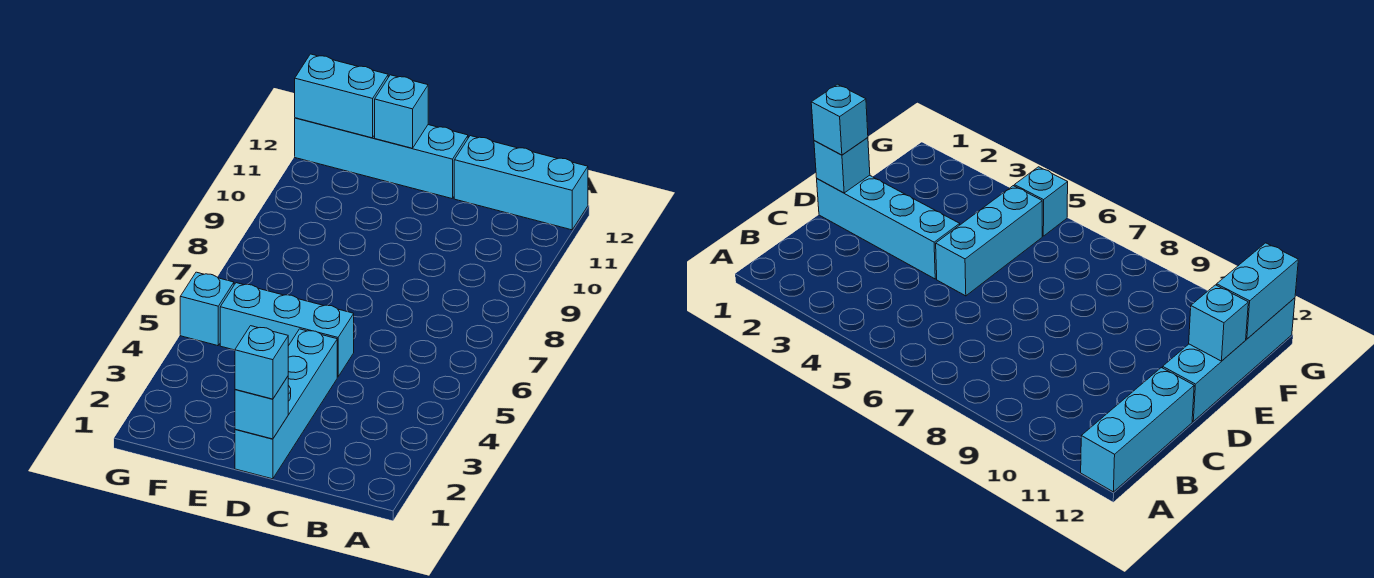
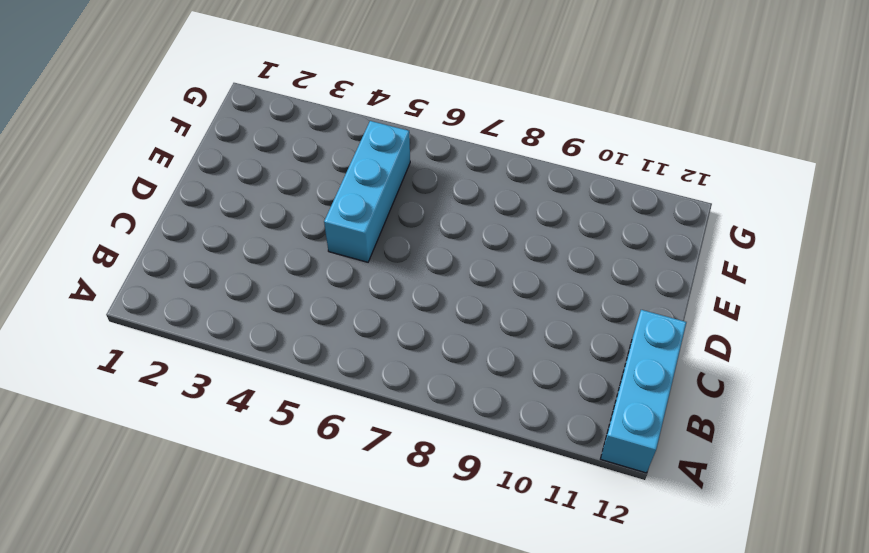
none -> cyan 1x4 brick [235,329,337,479]
none -> cyan 1x4 brick [295,118,468,199]

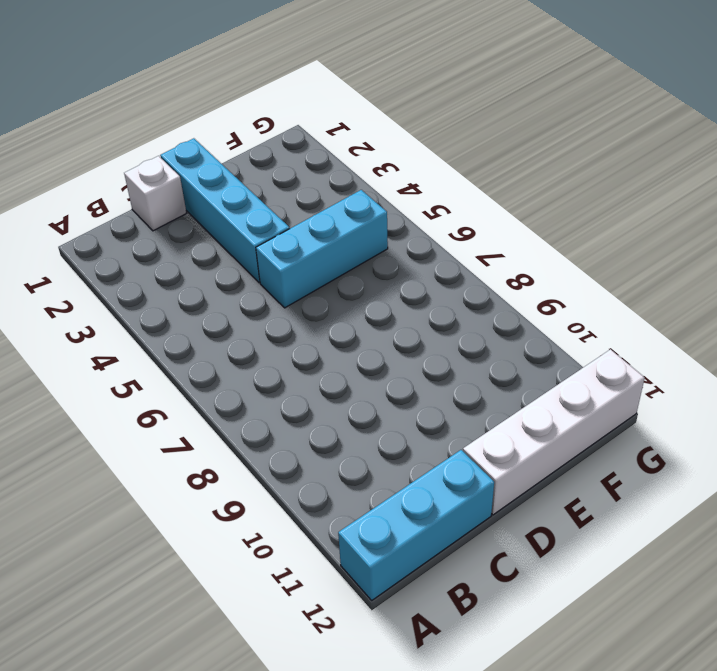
white 1x1 brick [124,156,186,231] -> none
white 1x4 brick [463,349,645,515] -> cyan 1x4 brick [295,118,468,199]
none -> cyan 1x1 brick [180,272,234,346]
none -> cyan 1x1 brick [235,377,288,439]

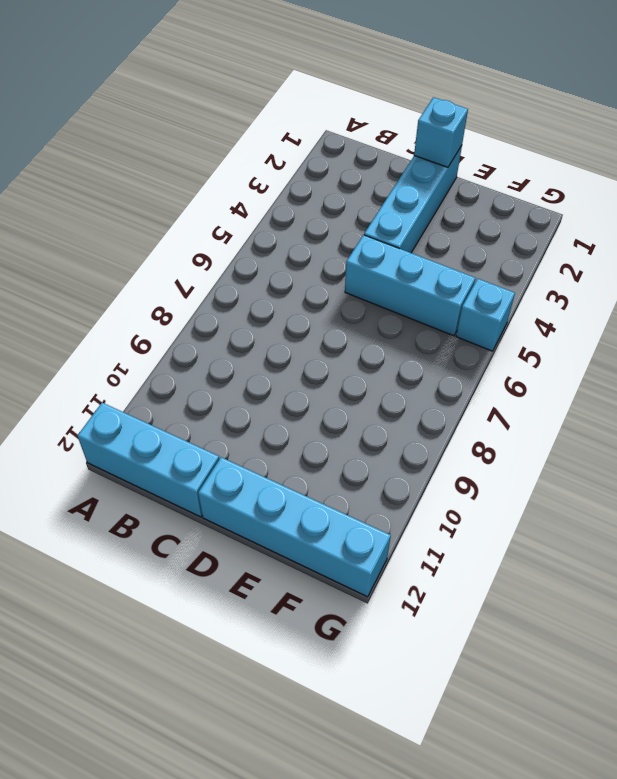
none -> cyan 1x1 brick [375,75,428,148]
none -> cyan 1x2 brick [295,54,388,138]

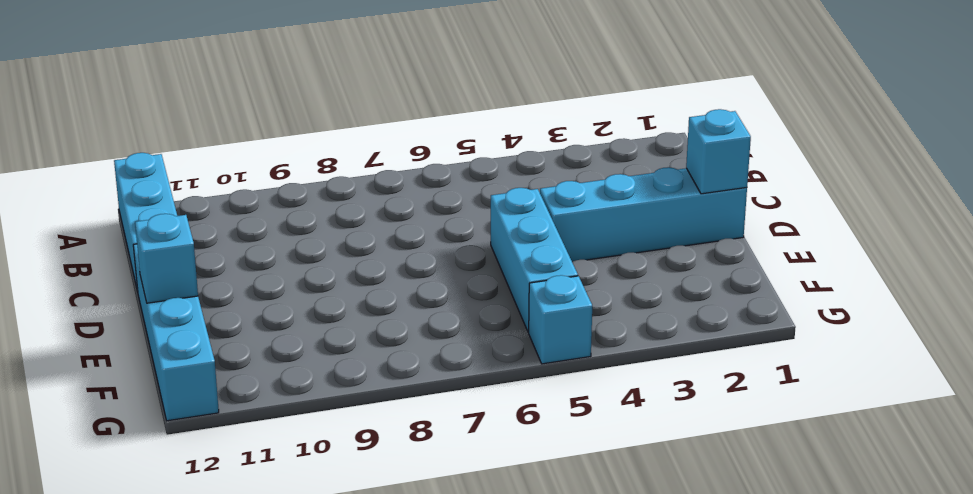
none -> cyan 1x2 brick [295,54,388,138]
none -> cyan 1x1 brick [235,326,288,399]

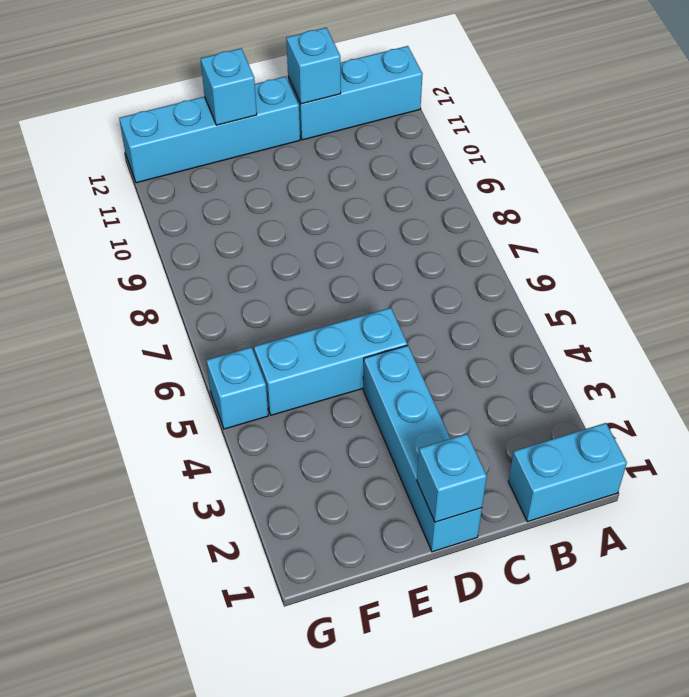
cyan 1x2 brick [508,423,627,522] -> cyan 1x2 brick moved to [295,54,388,138]
cyan 1x1 brick [286,28,341,104] -> cyan 1x1 brick moved to [235,326,288,399]

